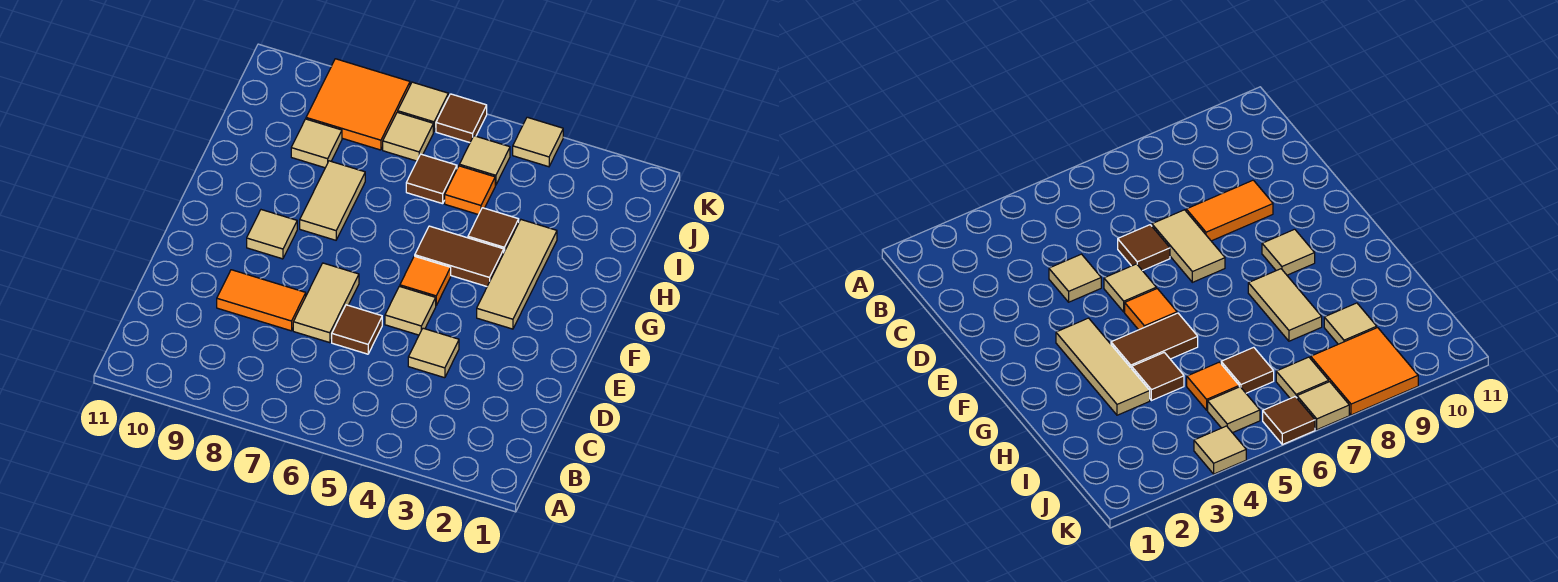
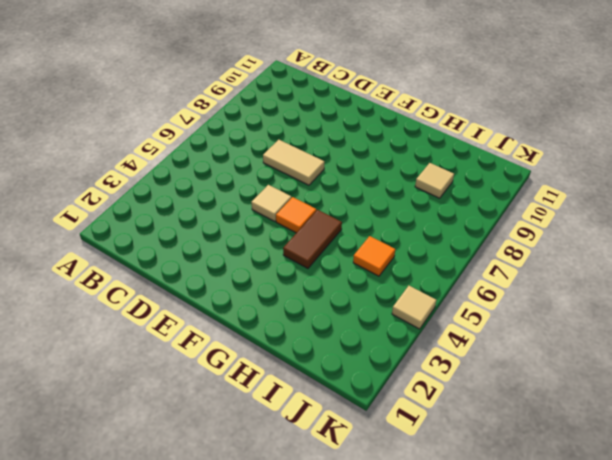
none -> tan 1x1 tile [408,328,459,378]
none -> brown 1x1 tile [332,305,382,354]
none -> orange 1x2 tile [217,270,306,331]

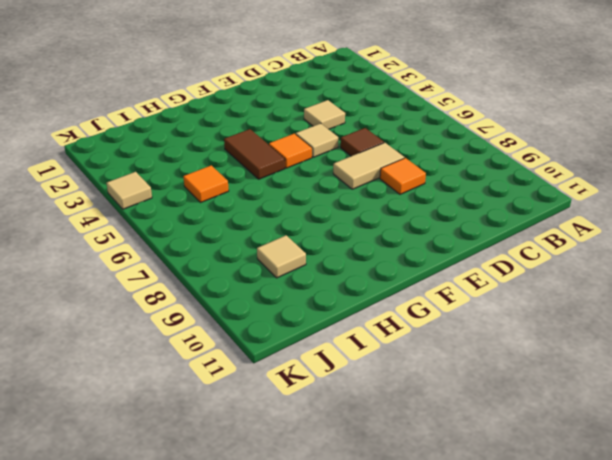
orange 1x1 tile [380,158,426,194] -> orange 1x2 tile [217,270,306,331]
none -> tan 1x3 tile [477,220,557,329]
none -> tan 1x1 tile [247,210,297,259]
none -> tan 1x2 tile [300,161,365,240]

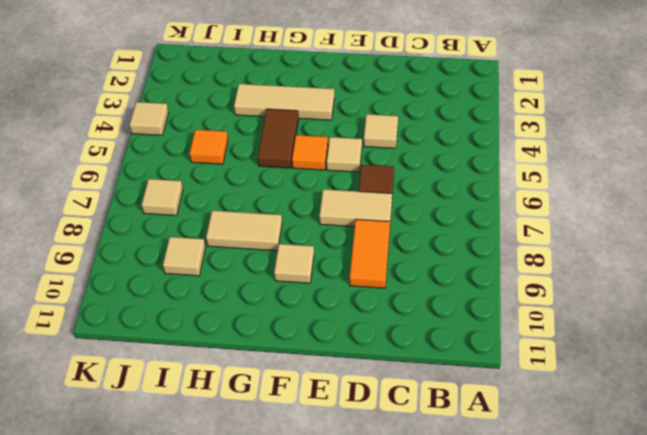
none -> brown 1x1 tile [468,208,519,252]
none -> brown 1x1 tile [406,154,457,204]
none -> tan 1x1 tile [459,136,510,185]

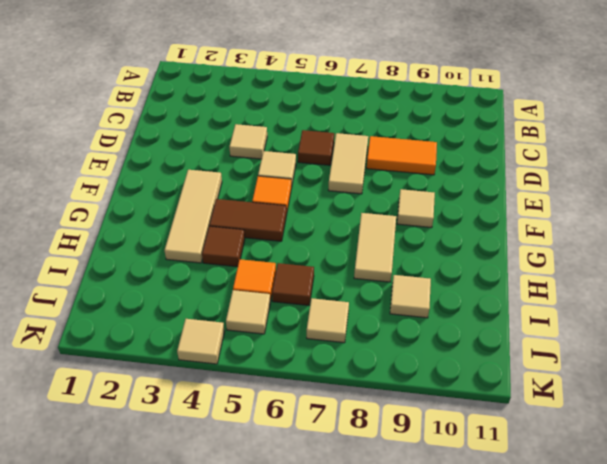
none -> orange 2x2 tile [306,59,410,150]
none -> brown 1x1 tile [436,94,487,143]
none -> tan 1x1 tile [398,82,448,132]

